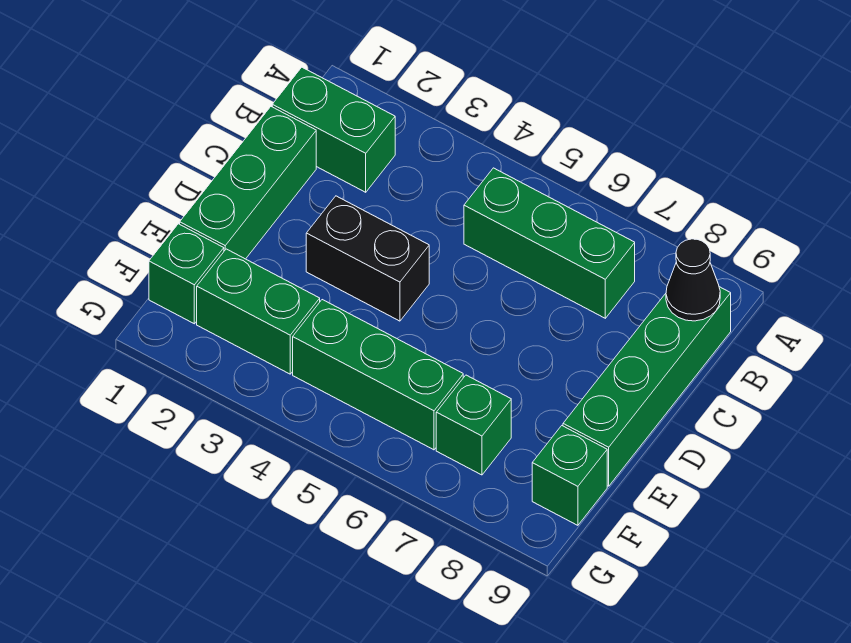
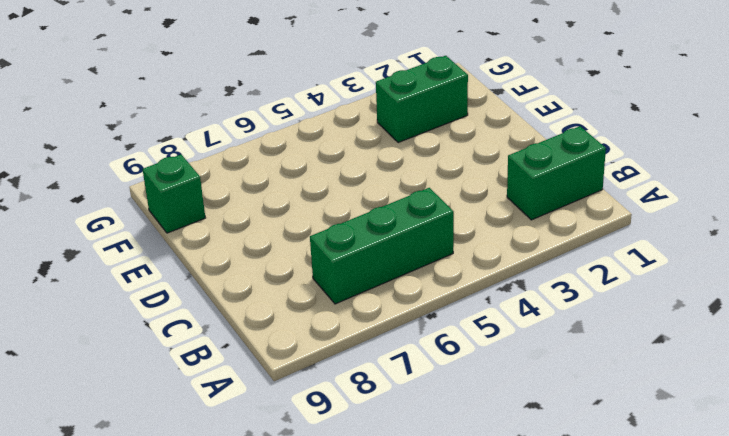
none -> green 1x4 brick [563,287,731,486]
none -> green 1x3 brick [180,107,316,259]

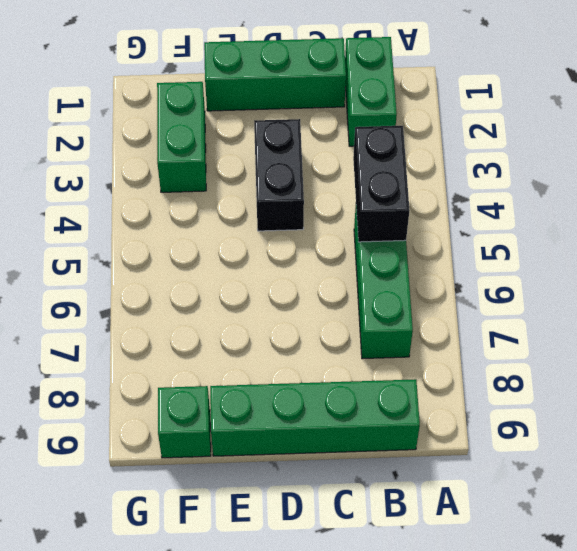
black 1x2 brick [353,126,409,242] -> none
none -> green 1x1 brick [149,224,224,324]
none -> green 1x3 brick [293,300,463,450]

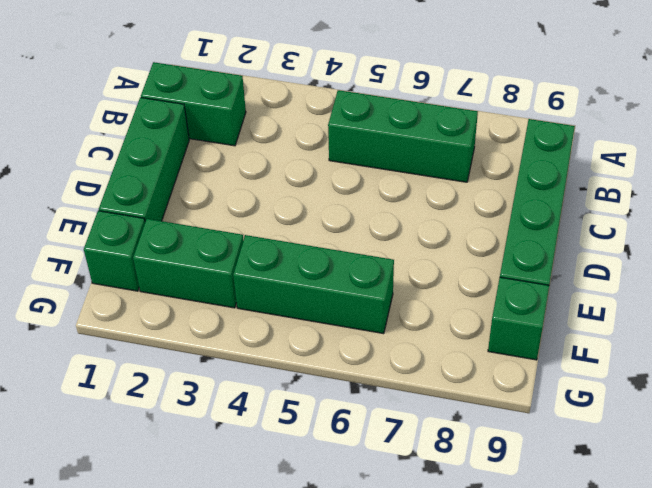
none -> black 1x2 brick [306,196,429,321]
none -> green 1x1 brick [436,375,511,475]

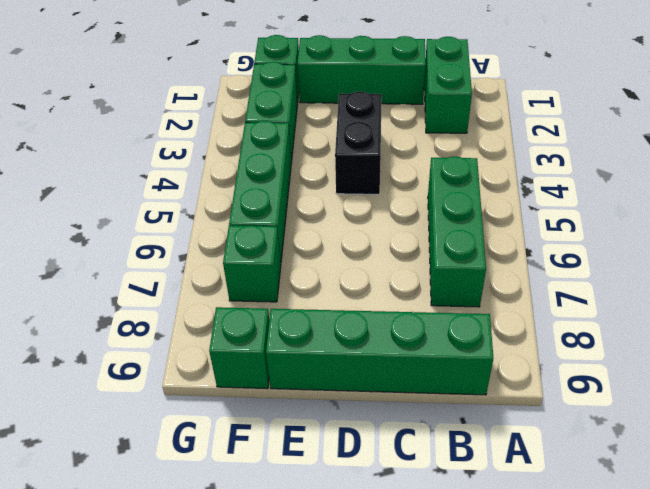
none -> black 1x1 cone [666,239,720,321]

